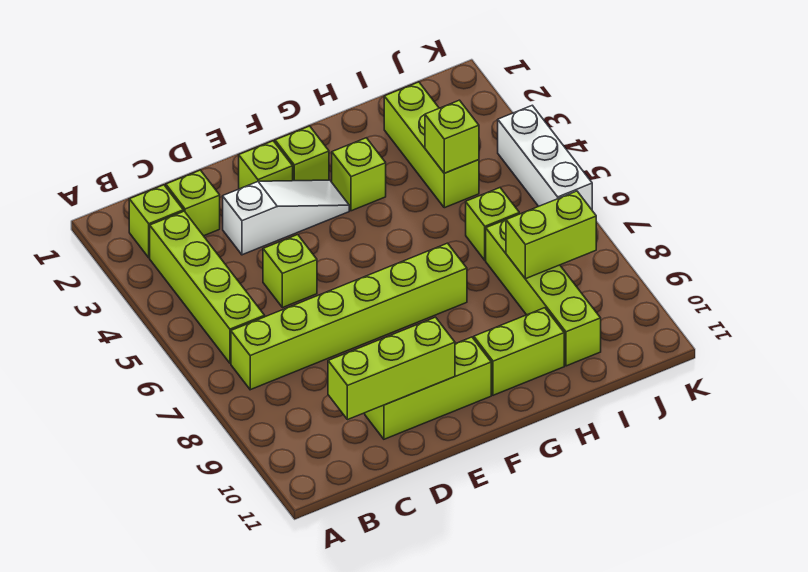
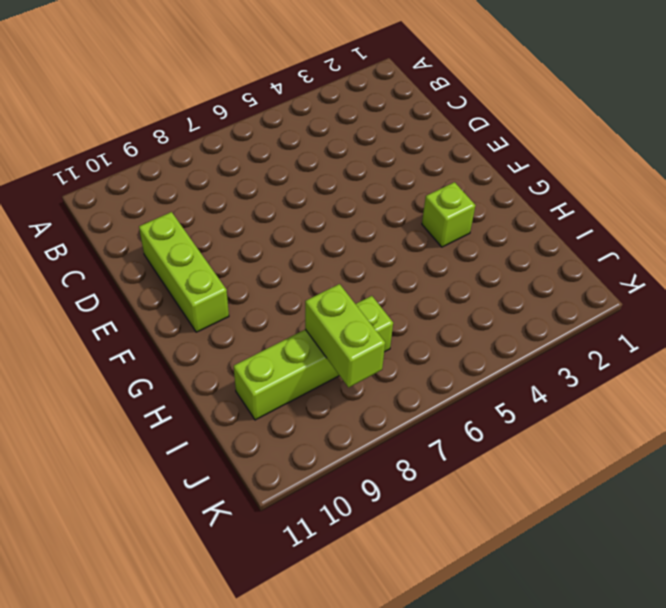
none -> lime 1x1 brick [129,185,183,258]
none -> lime 1x4 brick [150,211,265,363]
none -> lime 1x6 brick [231,243,467,390]

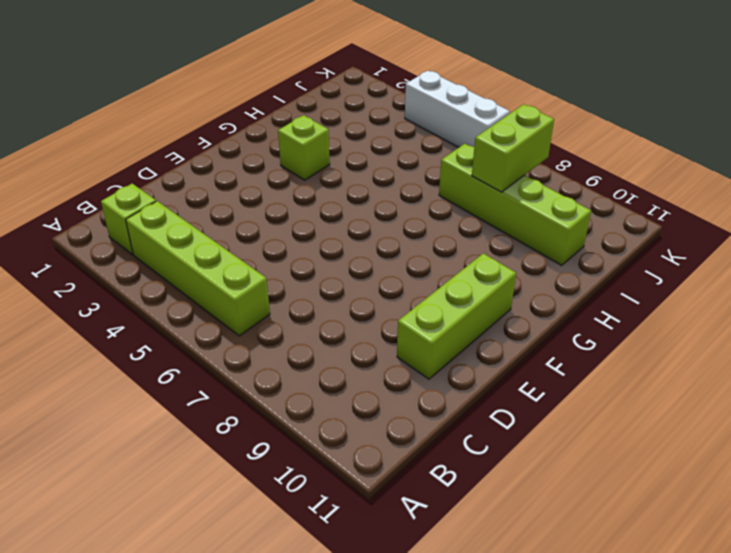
none -> lime 1x6 brick [231,243,467,390]
none -> lime 1x1 brick [166,170,220,236]
none -> white 1x3 slope [223,180,349,255]

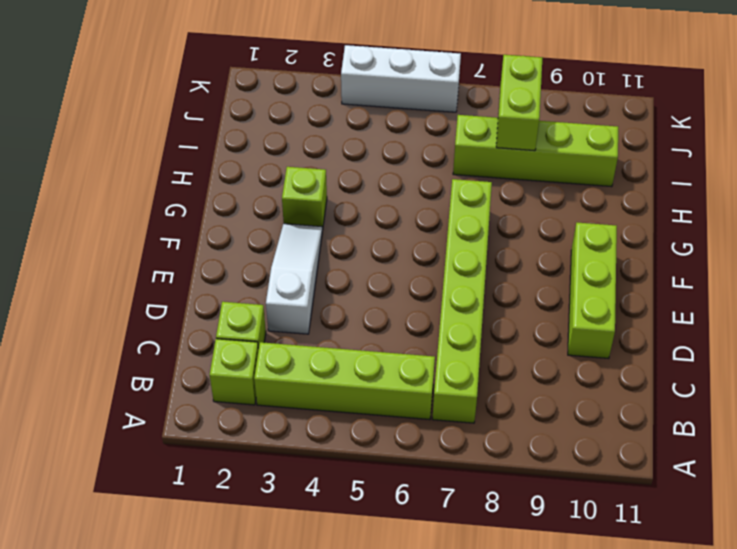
none -> lime 1x1 brick [263,235,317,308]
none -> lime 1x1 brick [239,141,293,189]
none -> lime 1x1 brick [275,126,329,181]

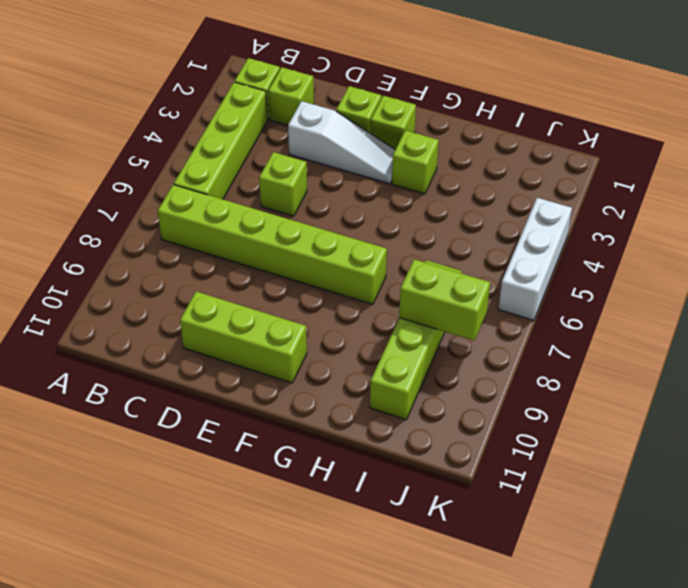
none -> lime 1x2 brick [474,308,564,395]
none -> lime 1x3 brick [384,82,479,208]
none -> lime 1x1 brick [466,188,519,260]

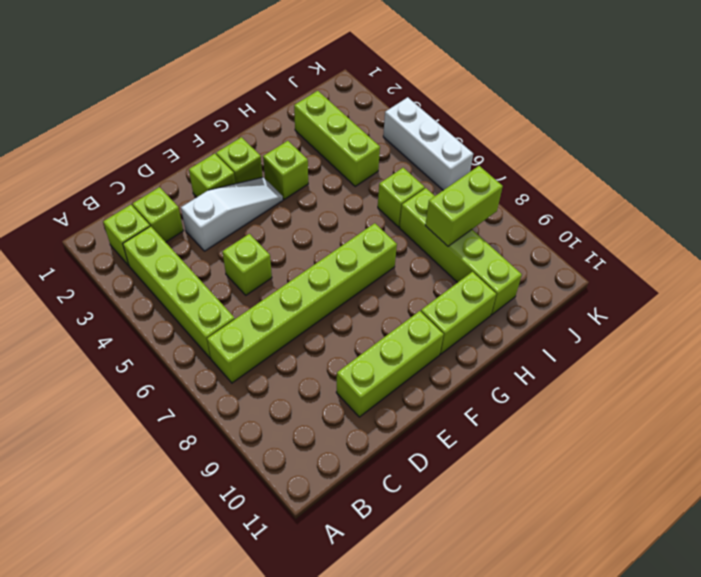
none -> lime 1x3 brick [328,317,455,420]
none -> lime 1x1 brick [425,100,479,173]

